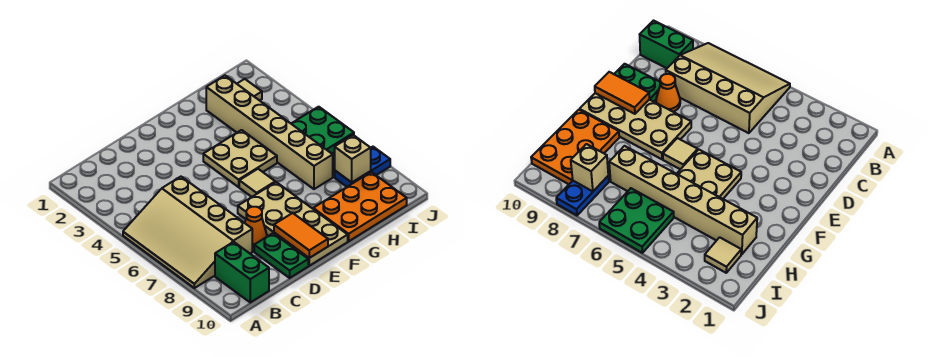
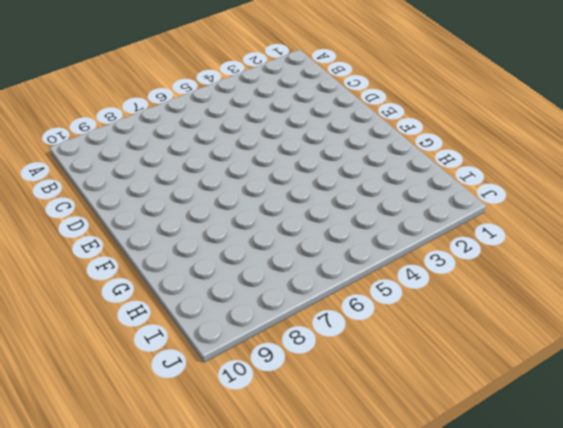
none -> tan 3x4 slope [123,177,252,288]
none -> green 1x2 brick [215,242,269,302]
none -> orange 1x1 cone [245,207,267,248]

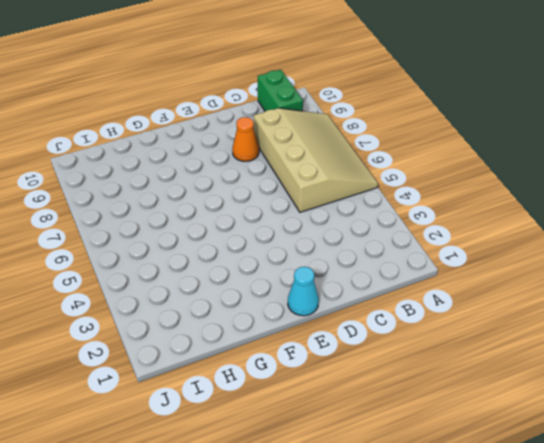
cyan 1x1 cone [288,267,319,316] -> none
none -> green 1x2 plate [254,233,308,278]
none -> tan 2x4 plate [238,182,348,266]
none -> tan 2x2 plate [203,130,277,187]

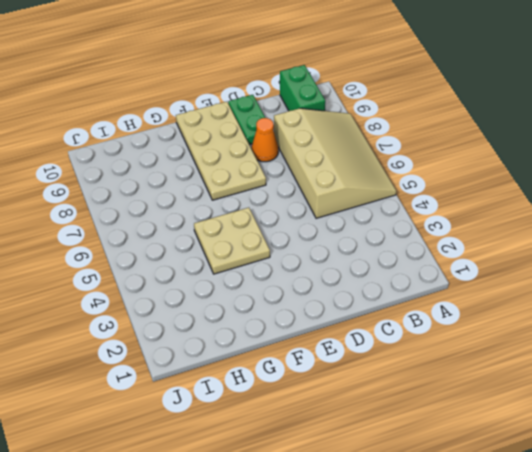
none -> tan 1x1 tile [239,169,275,197]
none -> orange 2x3 plate [313,172,407,241]
none -> tan 1x6 brick [206,76,333,189]

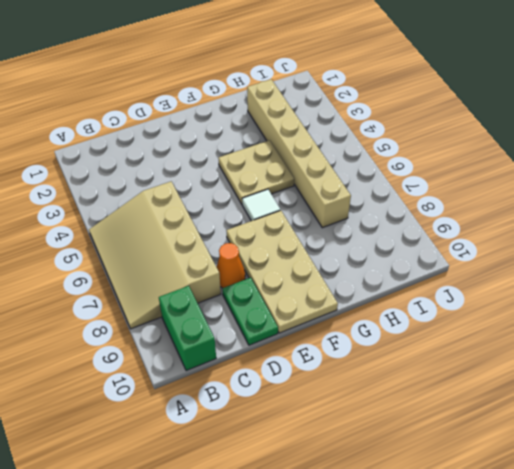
white 1x1 tile [242,189,280,221] -> tan 1x1 tile [239,169,275,197]
none -> orange 2x3 plate [313,172,407,241]
none -> tan 1x1 tile [237,79,262,101]
none -> green 2x2 plate [291,107,354,153]

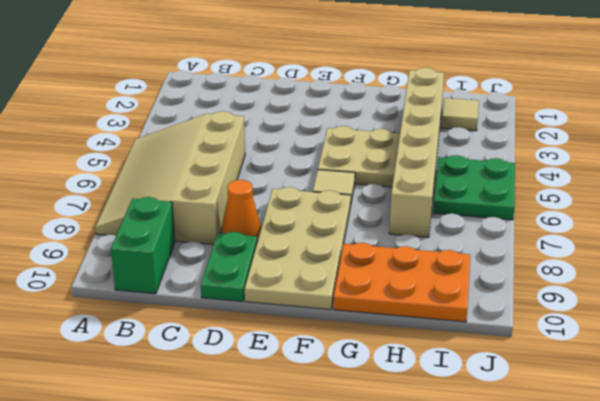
none -> blue 1x2 plate [335,147,390,187]
none -> orange 1x2 tile [274,213,328,258]
none -> tan 1x1 brick [335,135,371,182]

